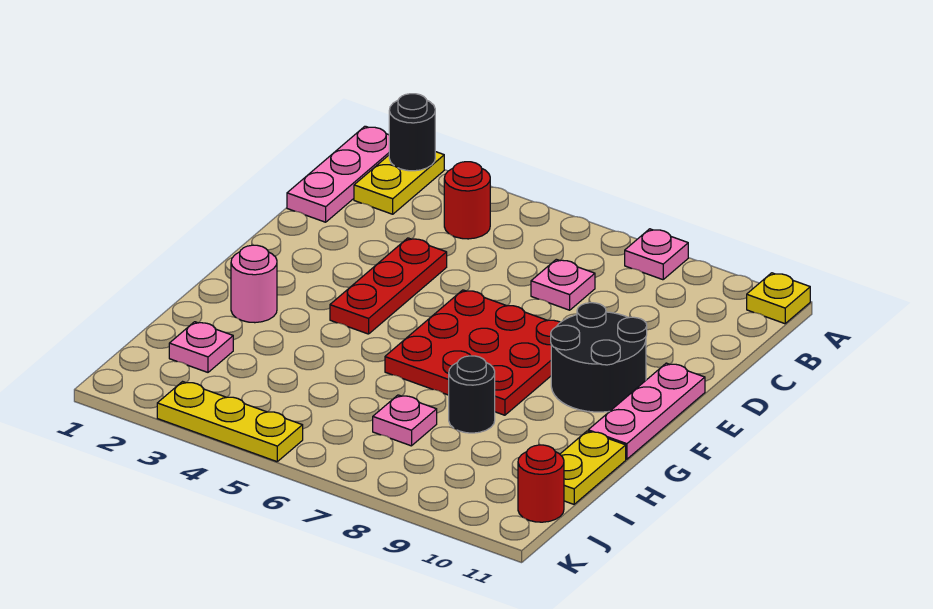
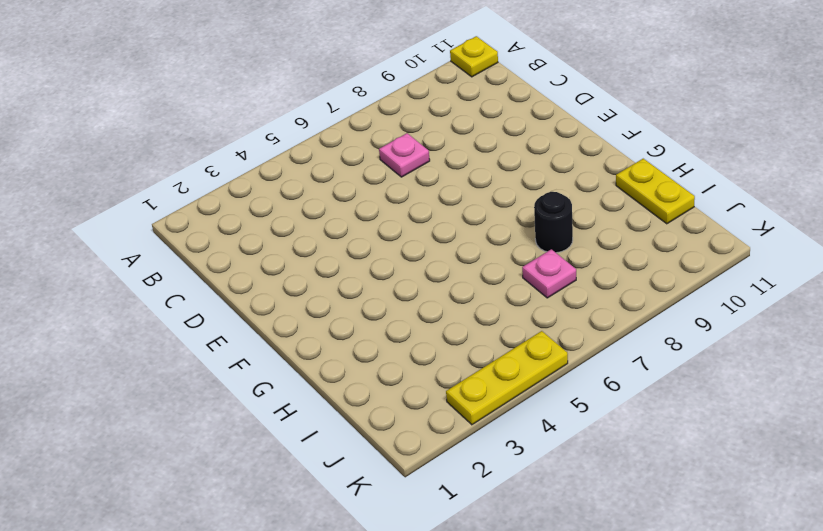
none -> pink 1x3 plate [287,126,389,222]
none -> yellow 1x2 plate [354,152,444,214]
none -> pink 1x1 plate [625,229,688,280]

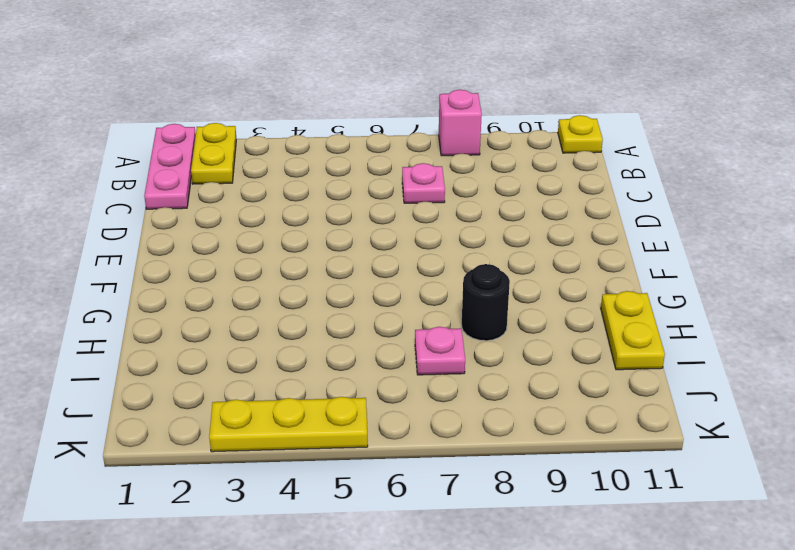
pink 1x1 brick [439,90,482,156] -> pink 1x1 plate [625,229,688,280]
none -> red 1x1 round brick [444,162,490,239]
none -> red 1x3 plate [330,238,447,334]
none -> red 3x3 plate [385,290,560,415]

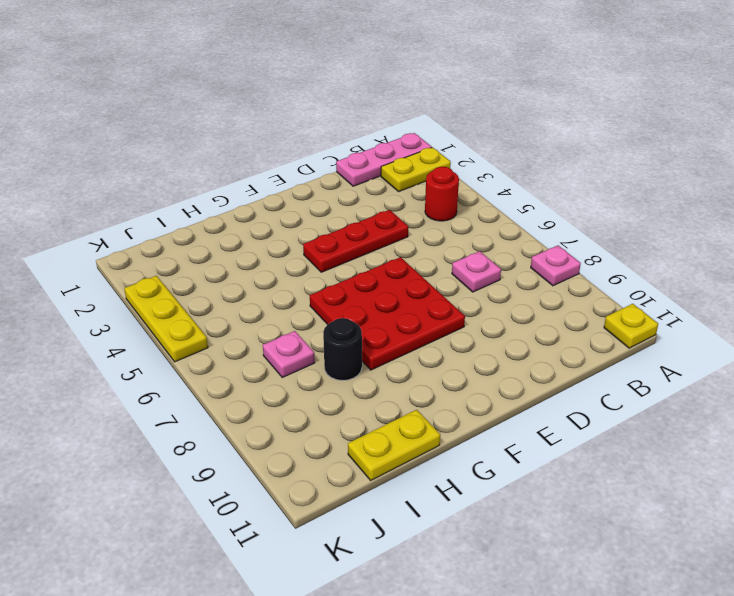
none -> black 2x2 round brick [551,303,647,412]
none -> pink 1x3 plate [588,363,705,459]
none -> pink 1x1 round brick [231,245,277,323]

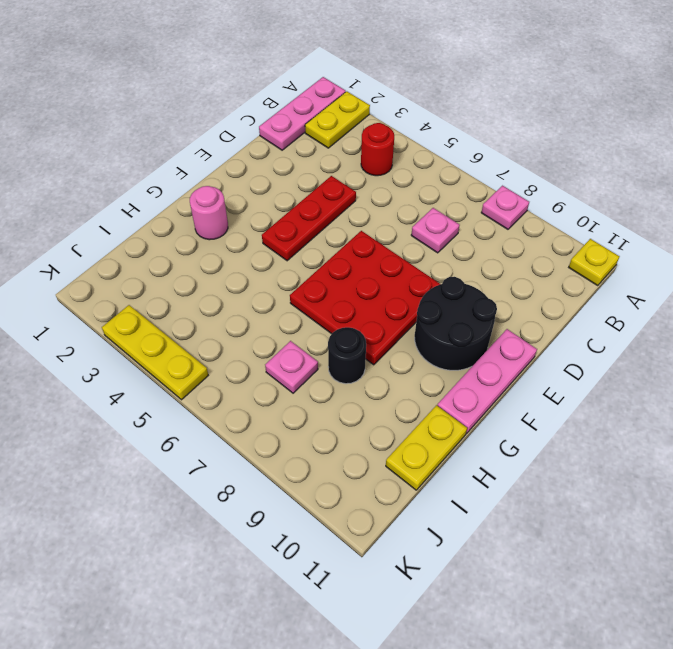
none -> pink 1x1 plate [169,322,233,372]
none -> red 1x1 round brick [518,445,564,522]
none -> black 1x1 round brick [389,94,435,171]

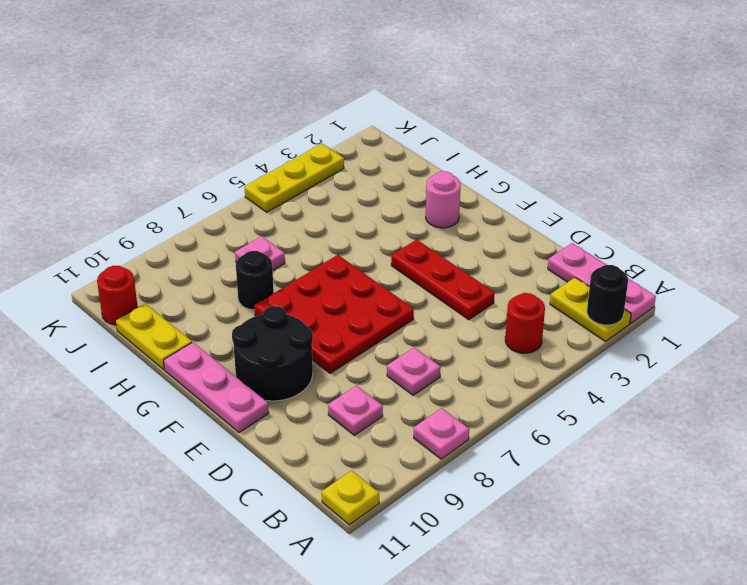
pink 1x1 plate [328,386,383,435] -> pink 1x1 plate moved to [169,322,233,372]

